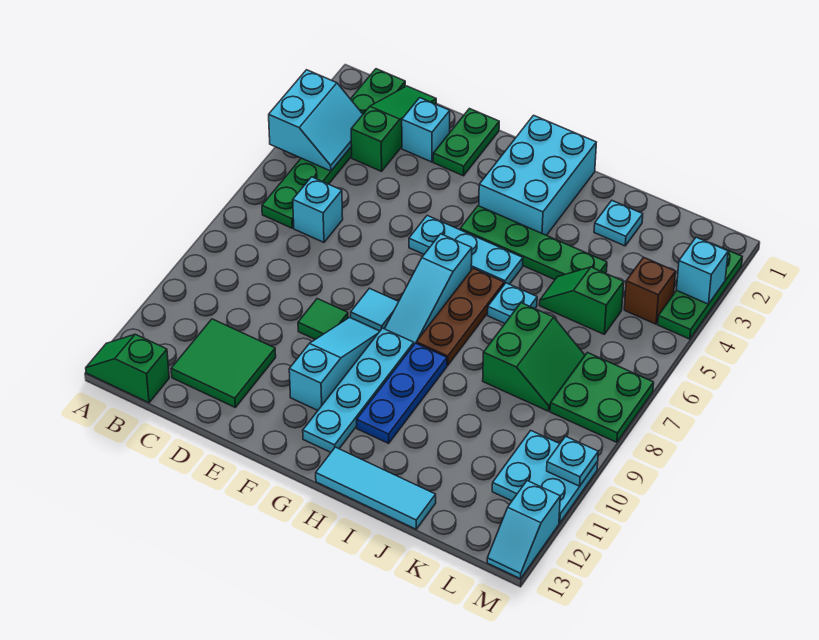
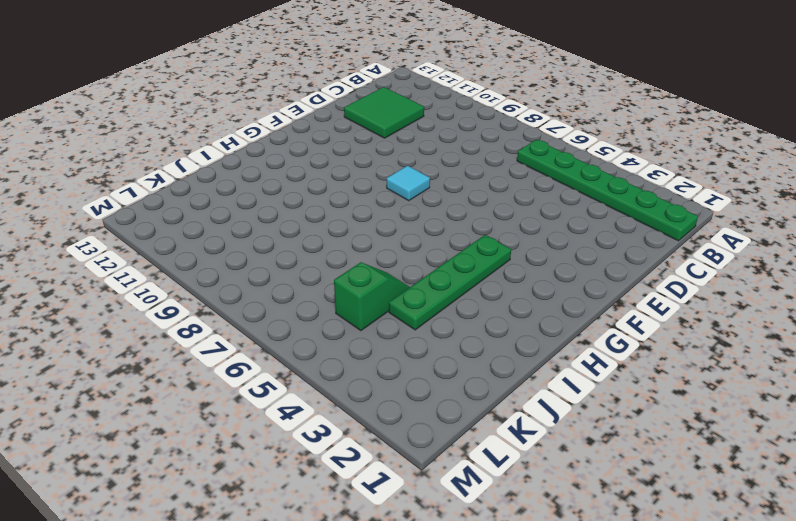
none -> green 1x2 slope [86,334,169,403]
none -> green 1x3 slope [351,86,436,171]
none -> cyan 1x1 brick [293,177,343,242]
none -> cyan 1x1 brick [402,98,450,162]

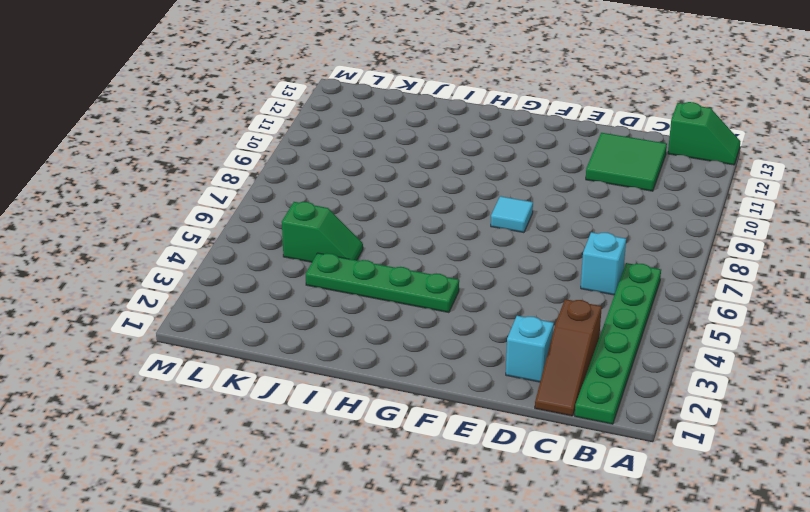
brown 1x3 slope [535,299,602,416] -> green 1x3 slope [351,86,436,171]
none -> green 1x2 plate [433,109,499,176]
none -> green 1x1 tile [298,299,348,339]
none -> cyan 1x3 plate [409,216,523,284]
none -> cyan 1x3 slope [289,317,380,410]

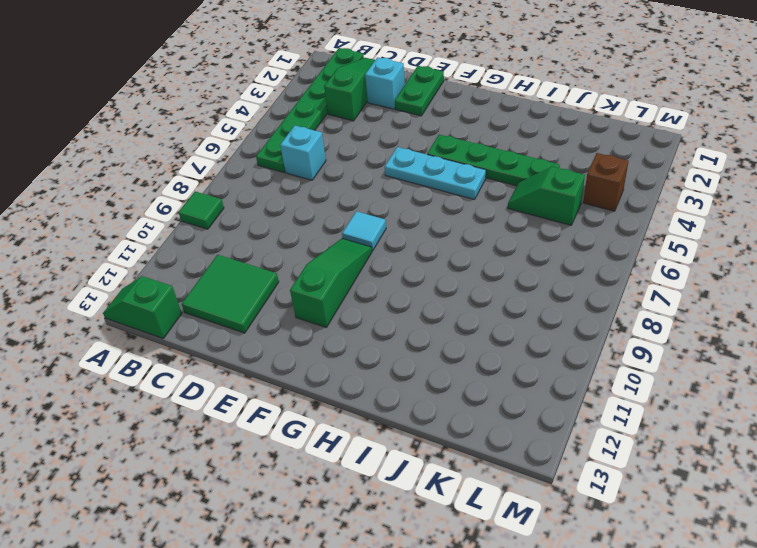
green 1x1 tile [179,191,224,229] -> green 1x1 tile moved to [298,299,348,339]
green 1x3 slope [290,238,372,327] -> cyan 1x3 slope [289,317,380,410]
none -> cyan 2x3 brick [479,115,596,235]
none -> cyan 1x3 slope [385,234,472,344]
none -> cyan 1x4 plate [303,328,414,452]
none -> brown 1x3 plate [416,268,504,365]

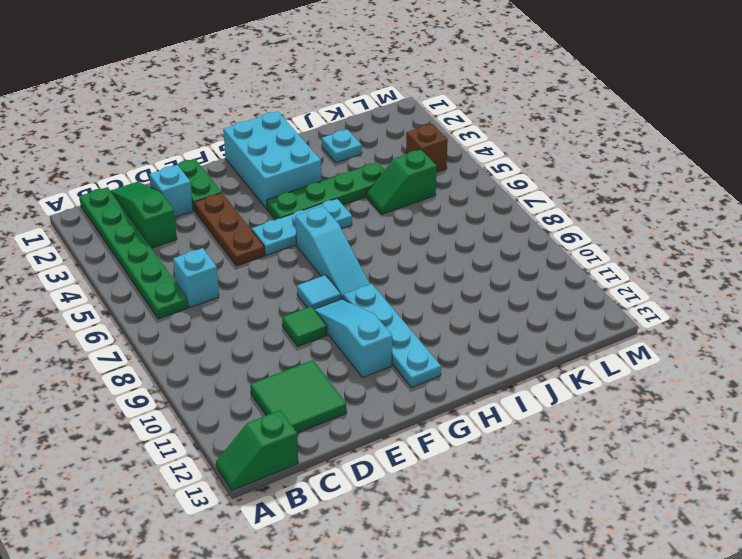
brown 1x3 plate [194,193,265,266] -> brown 1x3 plate moved to [416,268,504,365]
none -> blue 1x3 plate [357,343,447,443]
none -> cyan 1x3 tile [316,447,436,529]
none -> cyan 1x1 plate [488,283,537,323]
none -> green 2x2 slope [483,303,585,411]

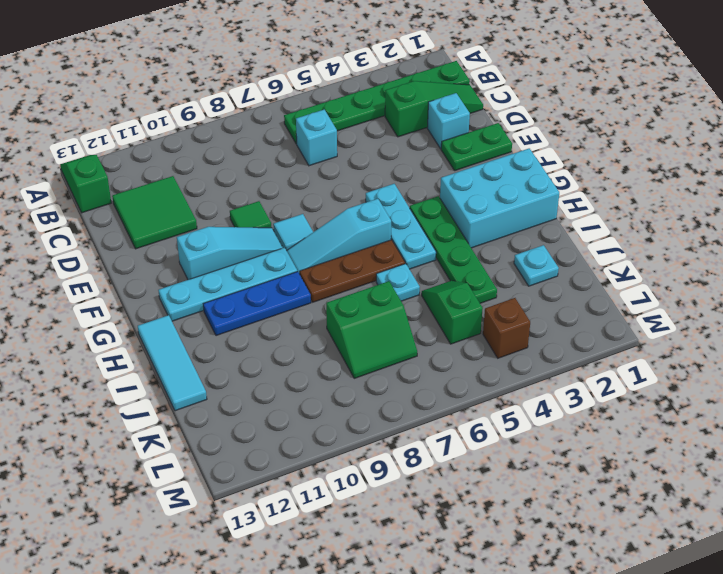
none -> green 2x2 plate [550,353,654,442]
none -> cyan 2x2 plate [492,430,598,523]
none -> green 1x3 plate [658,243,742,339]
none -> cyan 1x2 slope [487,481,560,579]

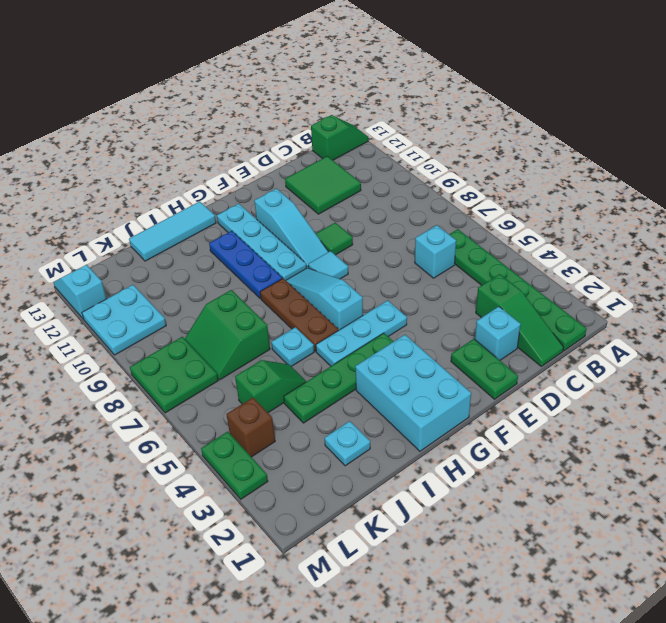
green 1x2 plate [201,432,268,499] -> green 1x3 plate [658,243,742,339]
none -> cyan 2x2 slope [269,70,363,171]
none -> cyan 1x1 brick [676,237,728,304]
none -> cyan 1x1 plate [547,436,598,486]

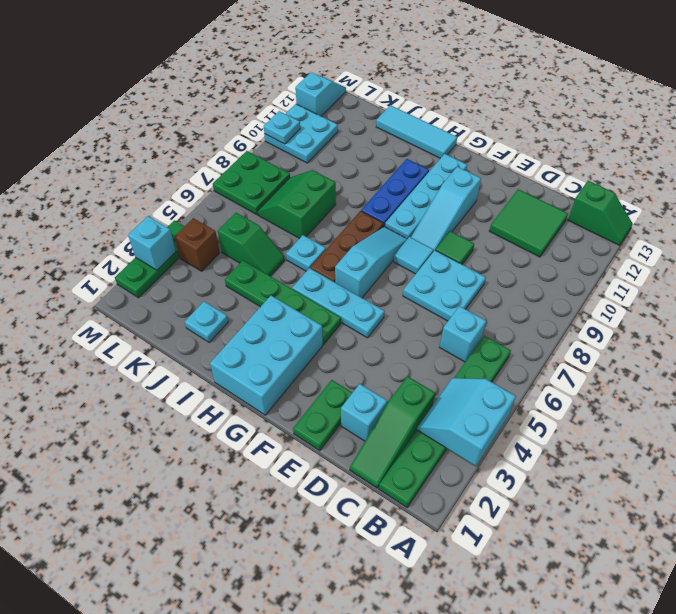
cyan 2x2 plate [403,250,486,321] -> none

